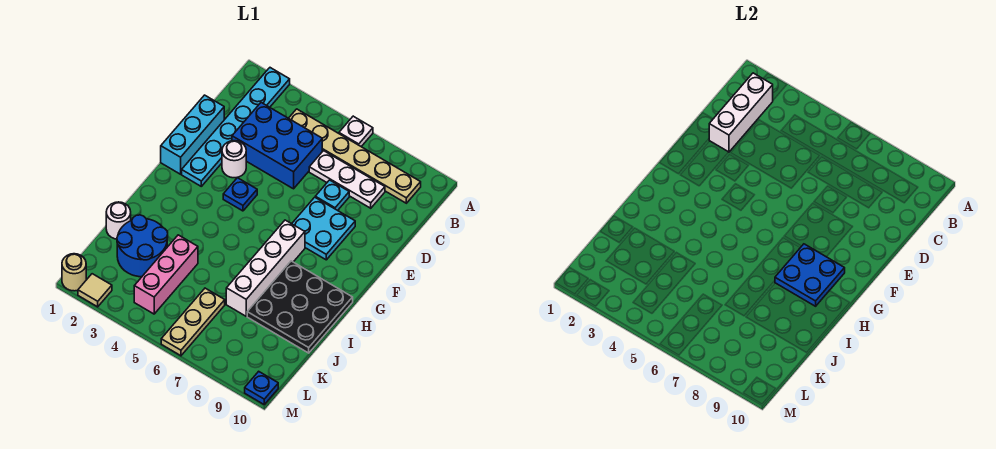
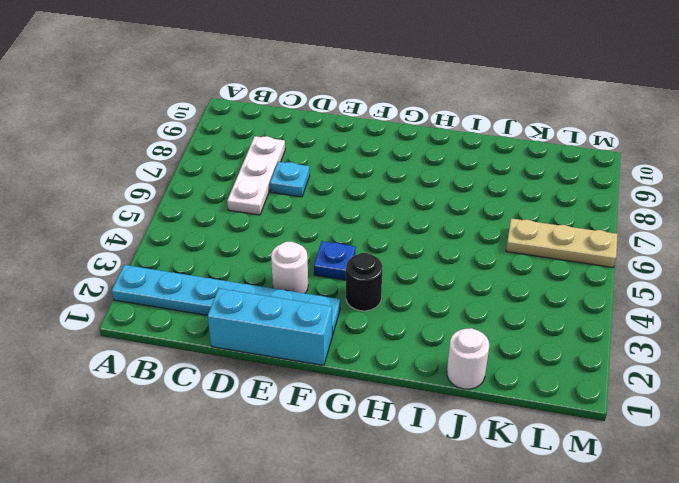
black 1x1 round brick [346,253,383,311] -> none
none -> white 1x1 plate [339,116,373,147]
none -> tan 1x6 plate [289,109,421,203]
none -> blue 2x3 brick [232,103,322,189]

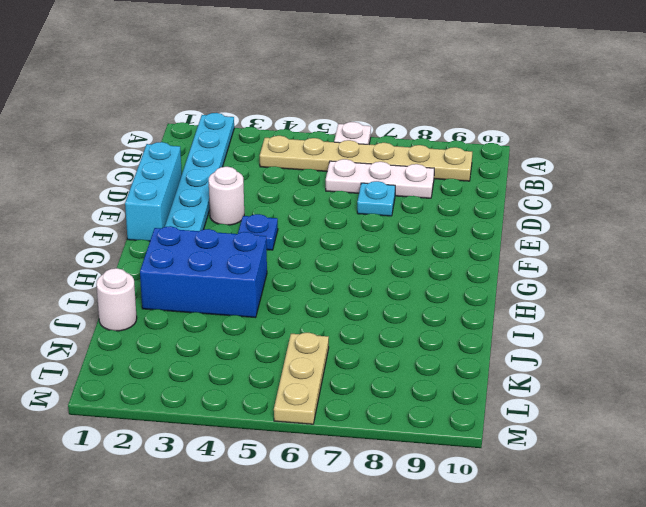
blue 2x3 brick [140,226,267,318] -> blue 2x3 brick moved to [232,103,322,189]
none -> cyan 2x2 plate [292,197,355,260]
none -> white 1x4 brick [226,220,305,316]
none -> black 3x3 plate [247,261,353,353]

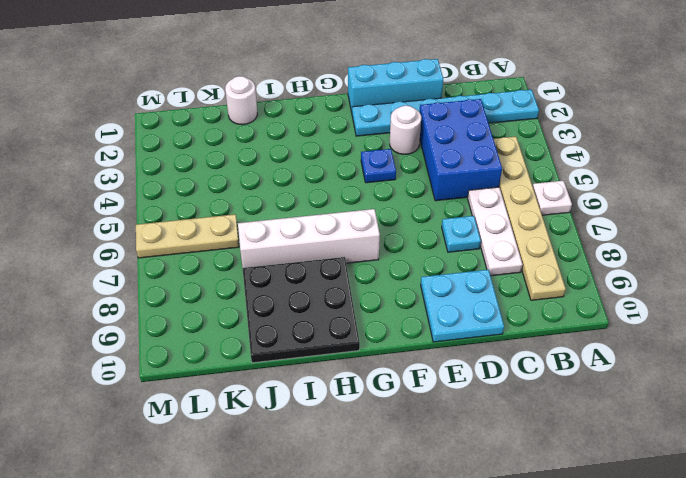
cyan 2x2 plate [421,270,504,342] -> cyan 2x2 plate moved to [292,197,355,260]
none -> blue 2x2 round brick [117,215,168,277]
none -> pink 1x3 brick [134,235,198,314]
none -> tan 1x1 round brick [62,254,86,291]

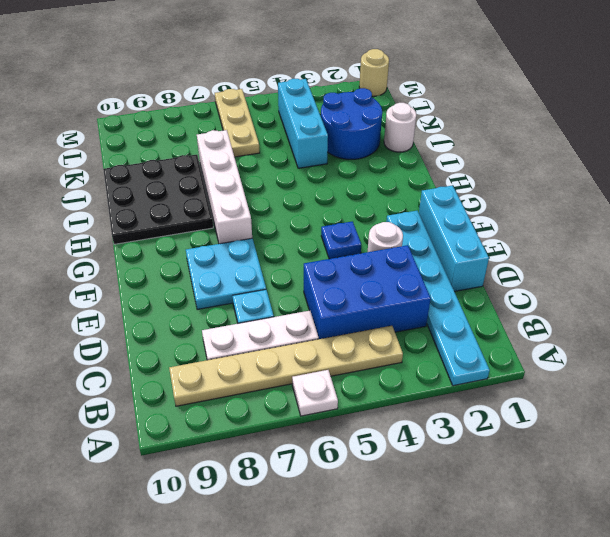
cyan 1x3 brick [278,79,328,168] -> pink 1x3 brick [134,235,198,314]
none -> tan 1x1 tile [78,274,112,307]
none -> blue 1x1 plate [245,371,278,404]
none -> white 1x3 brick [709,73,773,152]

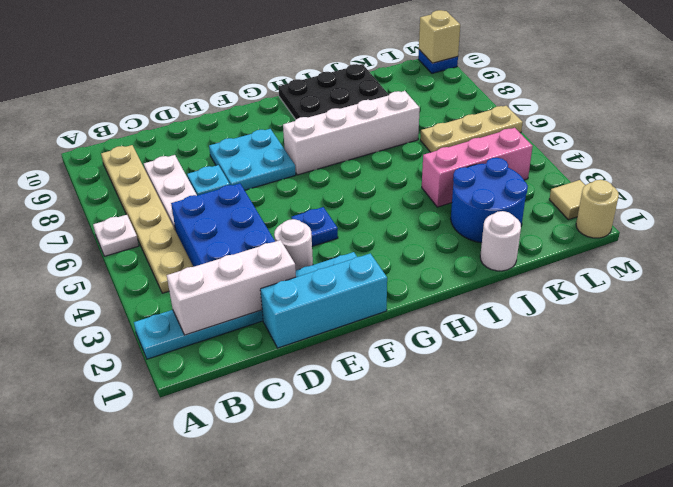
tan 1x1 brick [419,10,460,63] -> none
none -> blue 2x2 plate [775,244,845,306]

